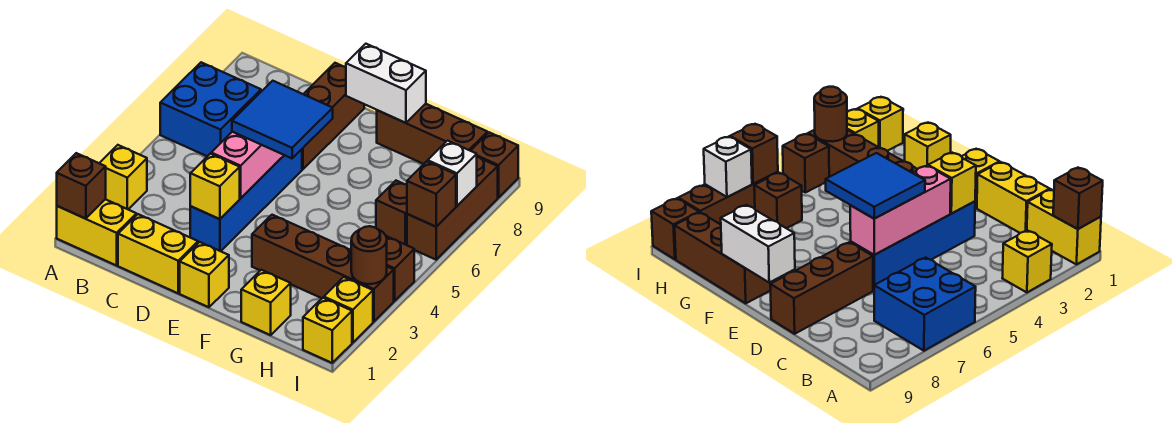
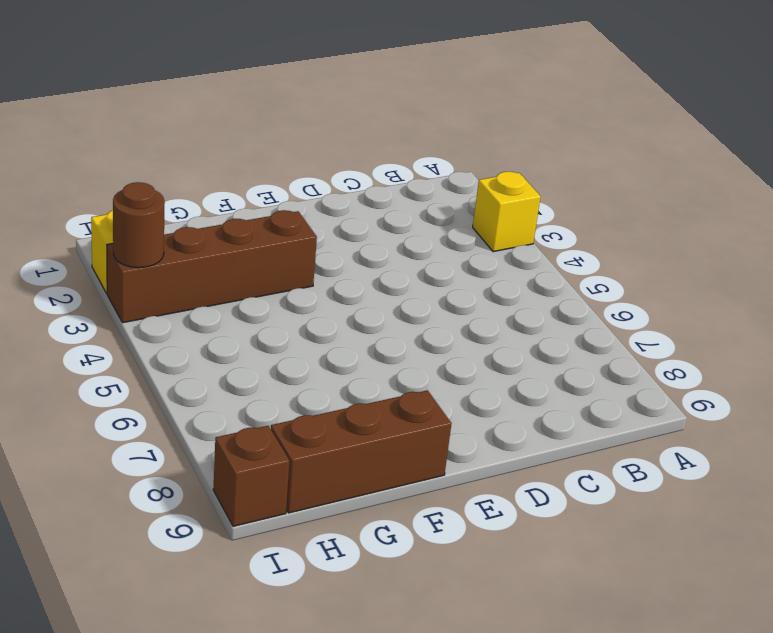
none -> yellow 1x2 brick [57,199,136,266]
none -> blue 2x2 brick [160,62,261,156]
none -> yellow 1x2 brick [118,214,198,293]

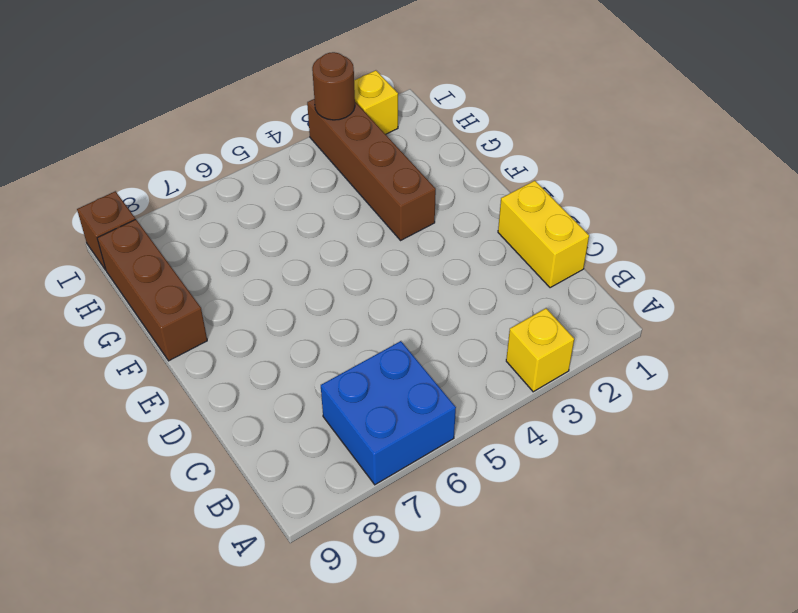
none -> yellow 1x2 brick [57,199,136,266]
none -> blue 1x4 brick [190,149,302,251]
none -> brown 1x3 brick [302,63,364,169]

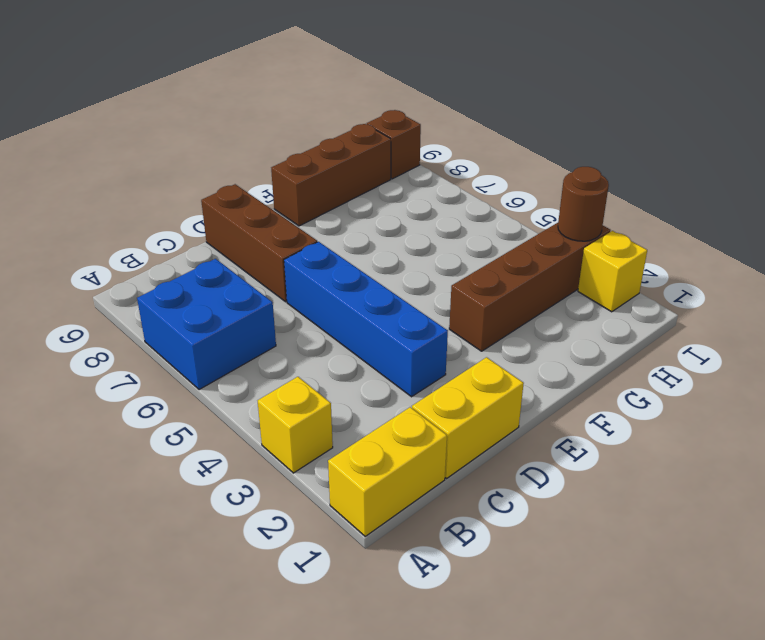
none -> yellow 1x1 brick [180,242,229,307]
none -> yellow 1x1 brick [241,270,291,335]
none -> brown 1x1 brick [376,181,407,245]

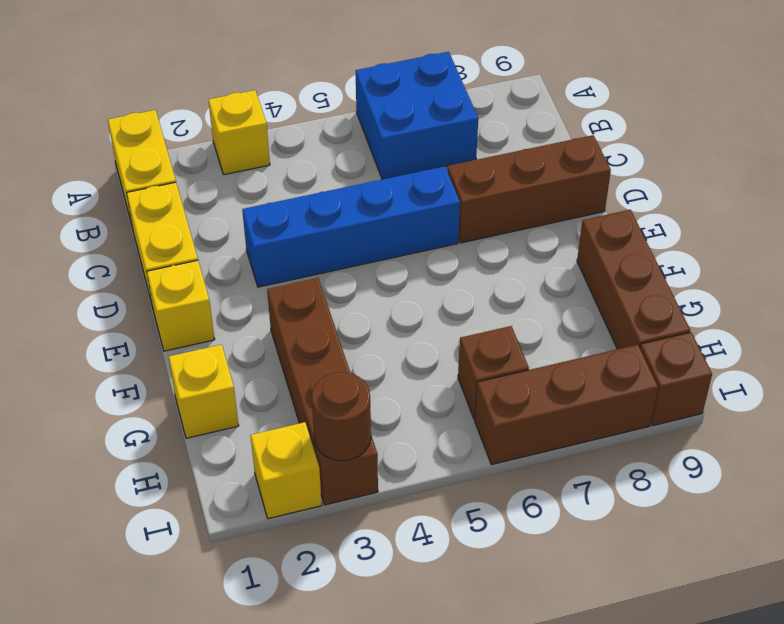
none -> yellow 1x1 brick [303,298,352,363]
none -> brown 1x1 brick [386,236,414,301]
none -> brown 1x1 brick [57,153,106,219]

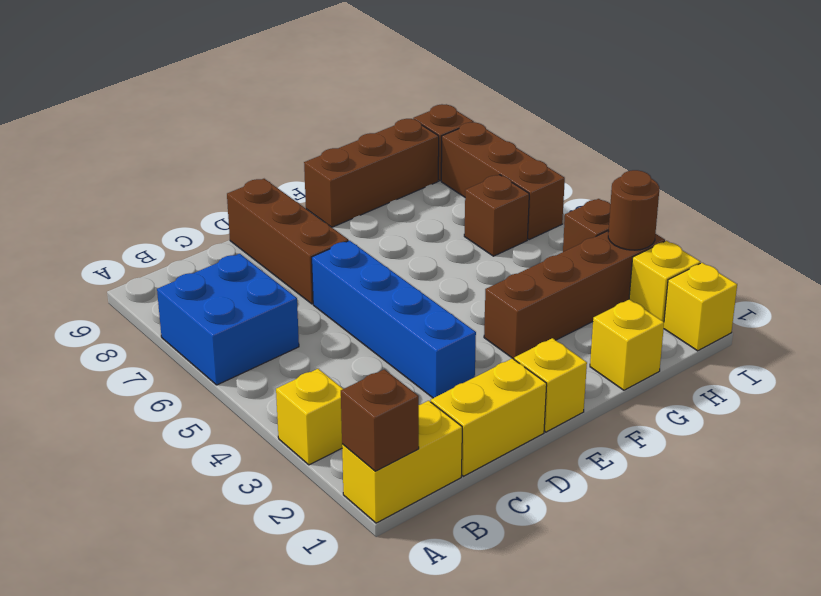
none -> yellow 1x1 brick [190,154,240,219]
none -> pink 1x3 brick [211,132,284,198]
none -> white 1x2 brick [346,44,426,123]

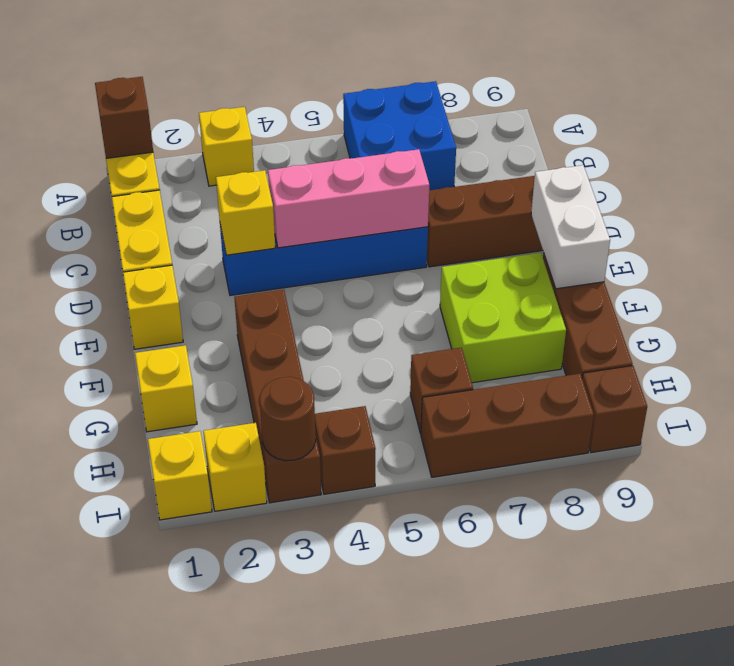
lime 2x2 brick [440,253,566,383] -> none
none -> brown 1x1 brick [407,161,456,227]
none -> white 1x1 brick [428,141,477,206]
none -> blue 2x2 tile [232,81,333,158]

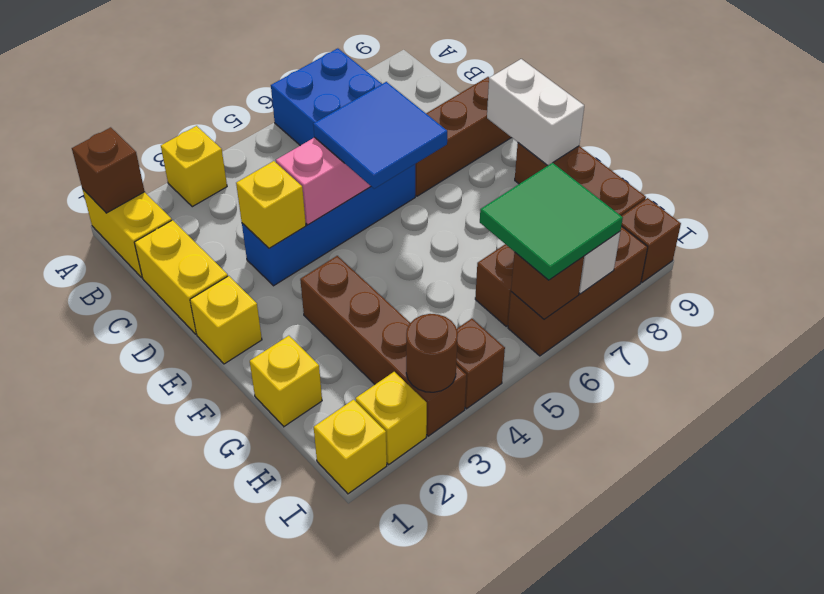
green 2x2 tile [480,163,623,280] -> none

